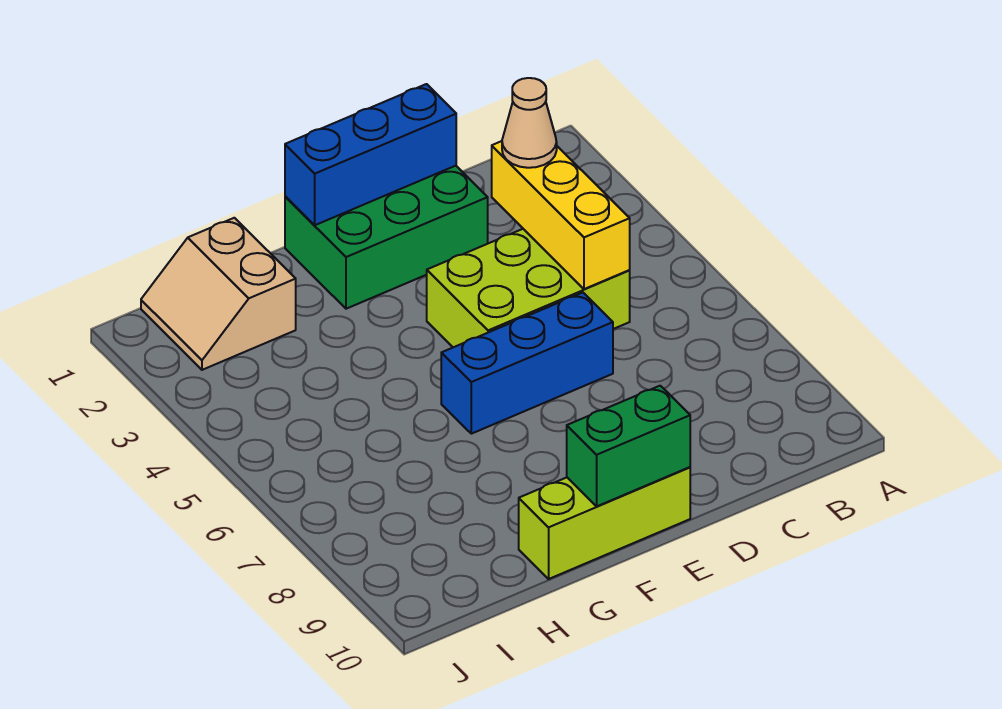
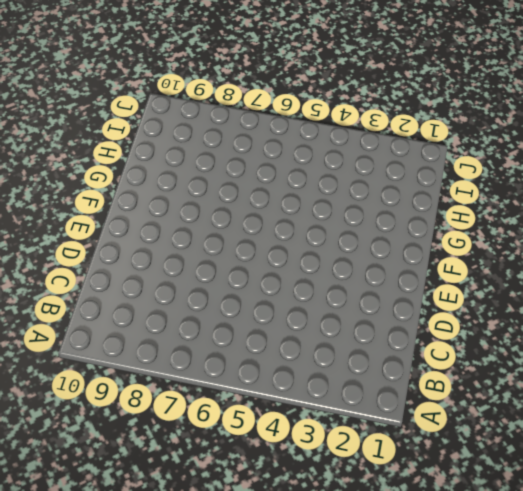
none -> lime 2x3 brick [427,229,630,347]
none -> green 2x3 brick [285,166,488,309]

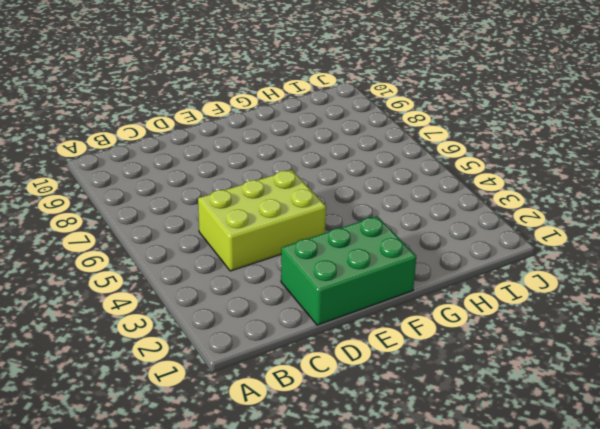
none -> blue 1x3 brick [441,293,613,434]
none -> lime 1x3 brick [519,467,690,579]

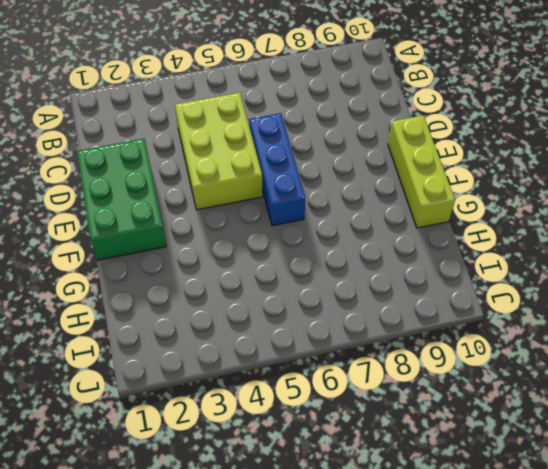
none -> tan 2x2 slope [141,218,296,370]
none -> yellow 1x3 brick [492,141,630,289]

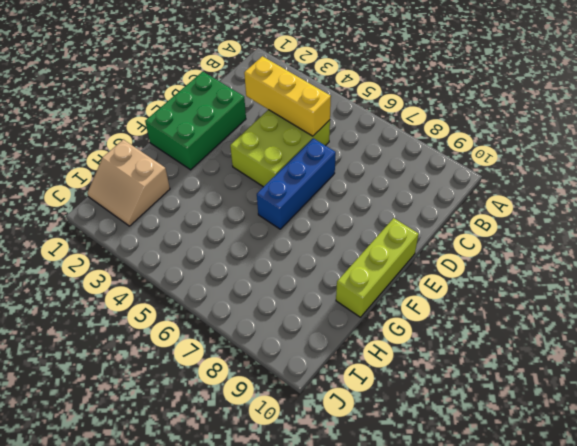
none -> blue 1x3 brick [285,84,456,225]
none -> green 1x2 brick [567,386,690,506]

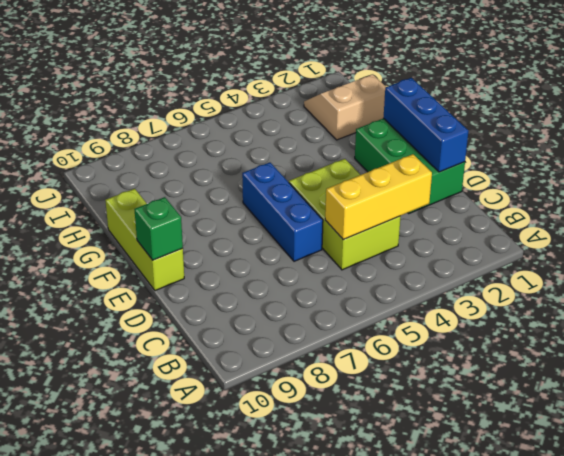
green 1x1 brick [134,197,183,260] -> green 1x2 brick [567,386,690,506]
none -> tan 1x1 cone [502,78,557,168]

